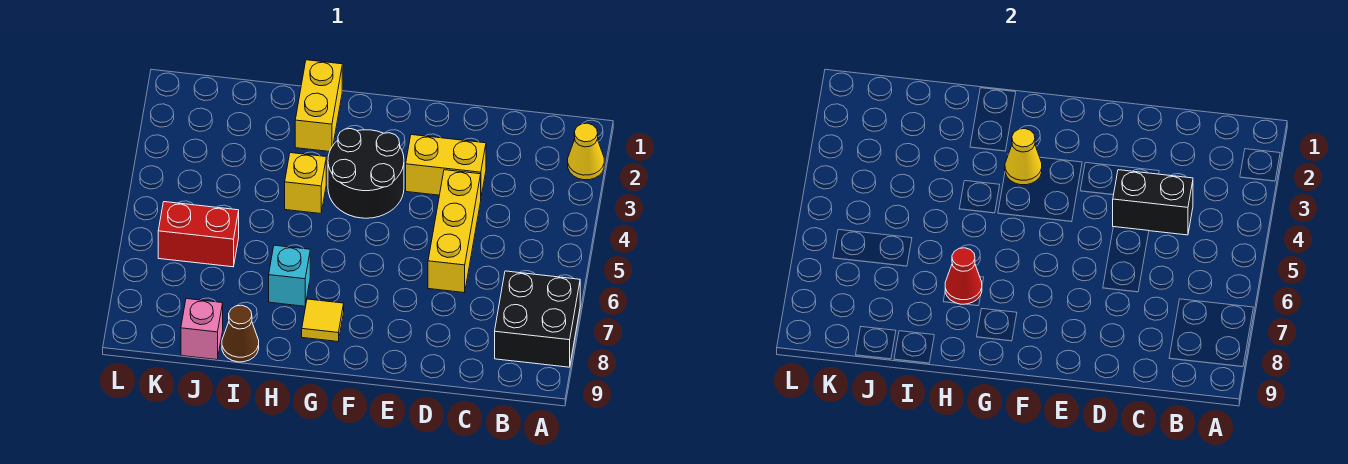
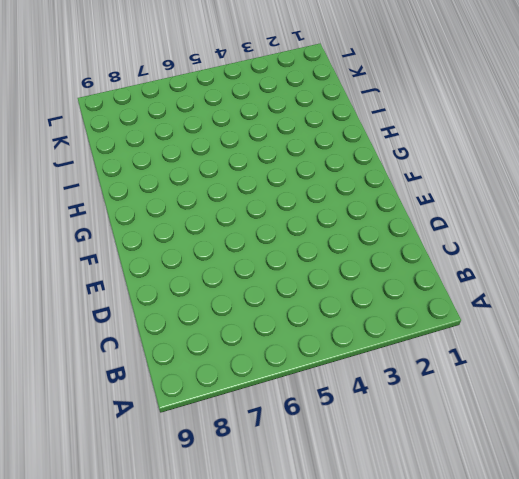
none -> yellow 1x1 cone [568,123,604,180]
none -> black 2x2 brick [495,271,580,367]
none -> yellow 1x2 brick [406,135,486,196]

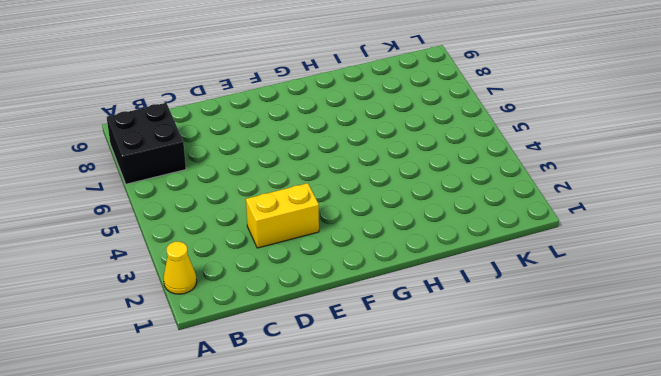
none -> yellow 1x3 brick [428,170,481,293]
none -> black 2x2 round brick [328,129,404,218]
none -> yellow 1x1 tile [302,299,344,342]

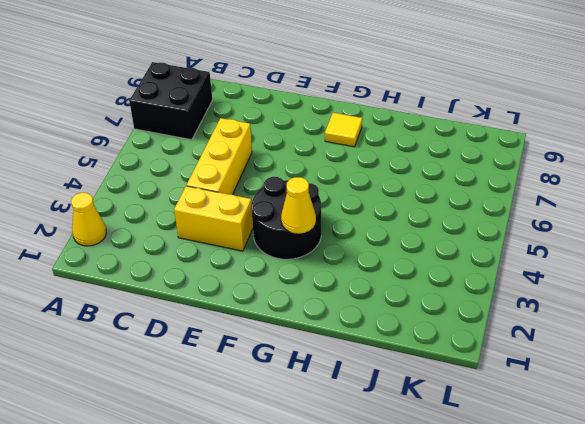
none -> yellow 1x2 brick [295,60,342,152]
none -> yellow 1x1 brick [285,153,326,214]
none -> cyan 1x1 brick [269,245,310,306]

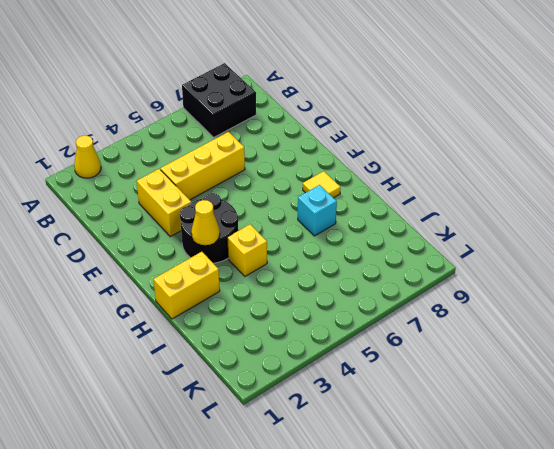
none -> brown 1x1 cone [222,305,259,362]
none -> red 1x2 brick [158,202,239,267]
none -> pink 1x1 brick [181,299,223,360]

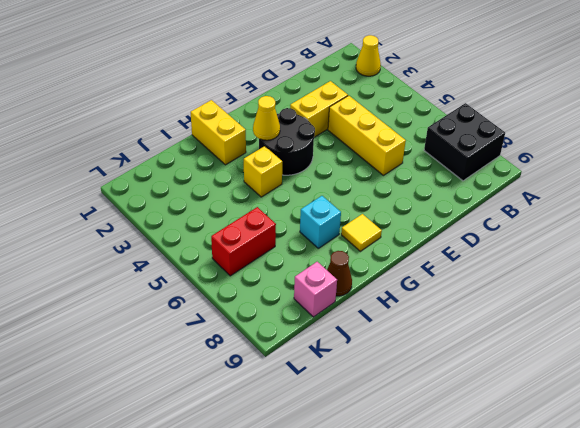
none -> black 1x2 brick [1113,170,1193,235]
none -> red 1x1 cone [945,248,982,304]

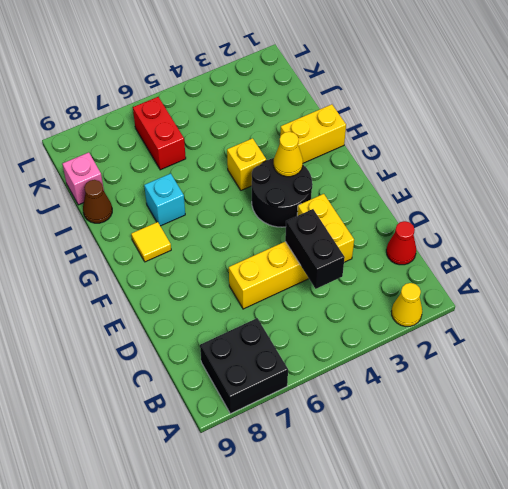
red 1x1 cone [386,221,416,265] -> red 1x1 cone moved to [945,248,982,304]

